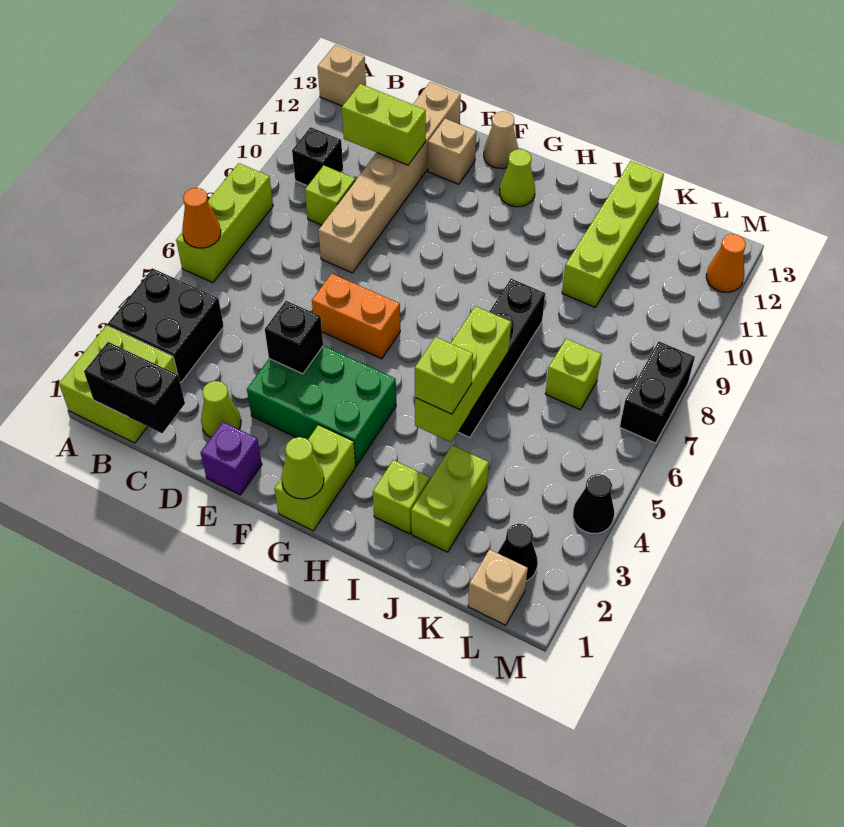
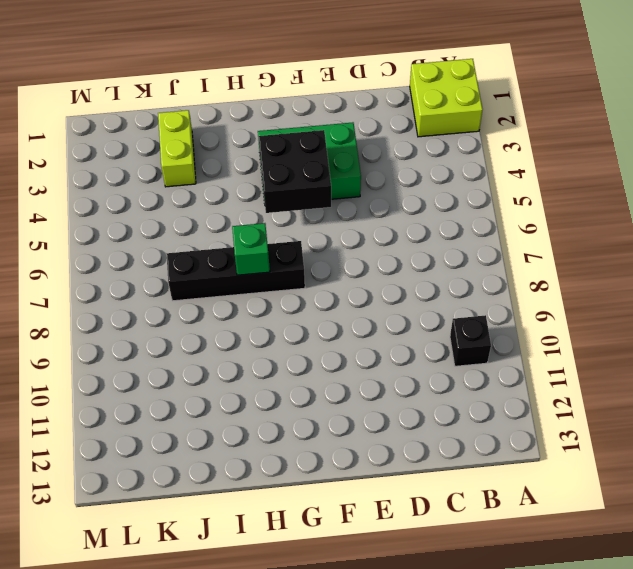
black 2x2 brick [259,130,331,213] -> black 2x2 brick moved to [108,269,224,383]
black 1x4 brick [167,241,305,301] -> black 1x4 brick turned to [458,279,545,438]
green 1x1 brick [232,223,270,275] -> none
none -> lime 1x3 brick [176,163,273,283]
none -> tan 1x1 brick [318,45,366,106]
none -> lime 1x1 brick [305,165,355,225]
none -> lime 1x1 cone [201,381,241,438]

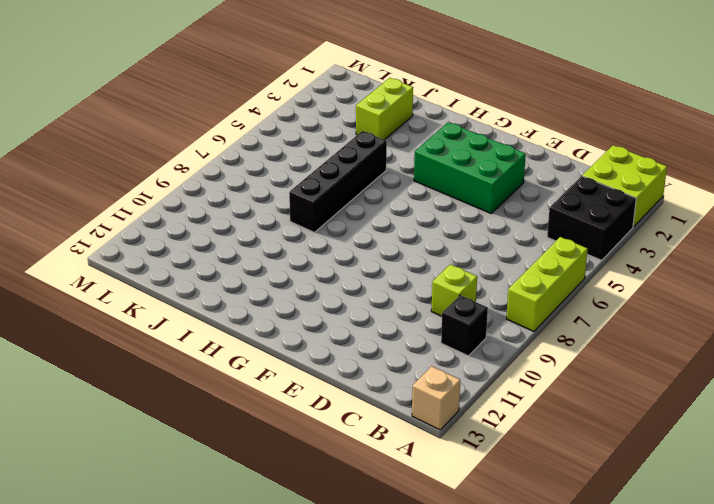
none -> lime 1x1 cone [201,381,241,438]
none -> tan 1x6 brick [318,82,461,273]
none -> purple 1x1 brick [200,422,262,495]
none -> orange 1x2 brick [312,274,400,359]

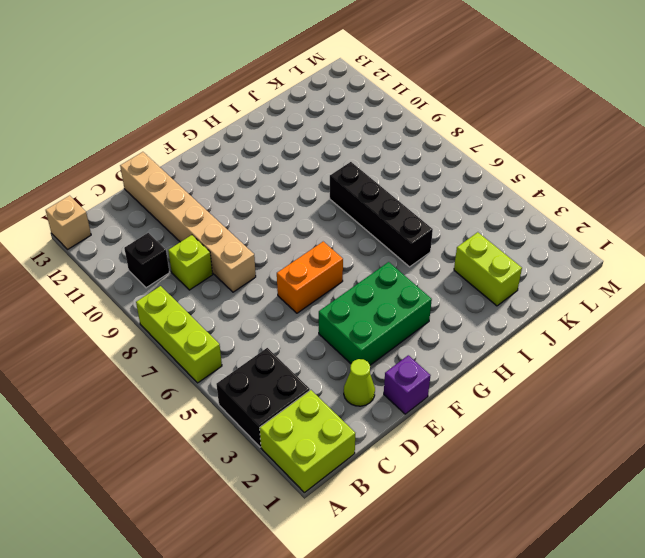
none -> tan 1x1 brick [428,119,476,184]
none -> tan 1x1 cone [484,111,518,169]
none -> lime 1x2 brick [274,425,356,531]
none -> lime 1x1 cone [500,149,535,207]

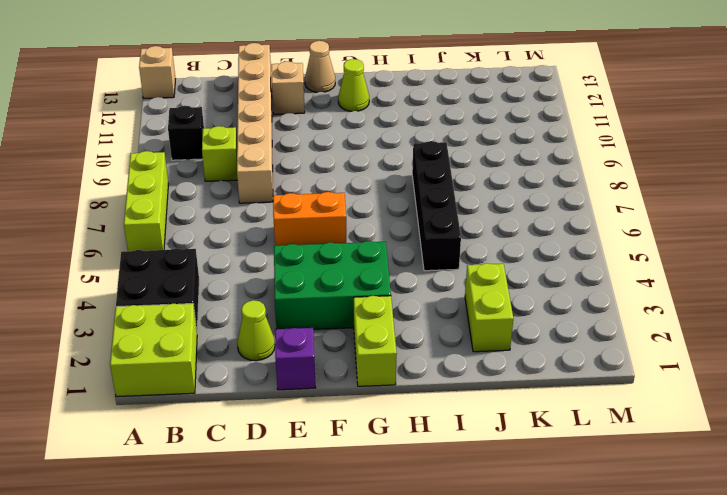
none -> lime 1x1 brick [373,460,430,534]
none -> lime 1x4 brick [562,161,664,307]
none -> lime 1x1 brick [545,339,602,410]
none -> tan 1x1 brick [468,549,528,625]

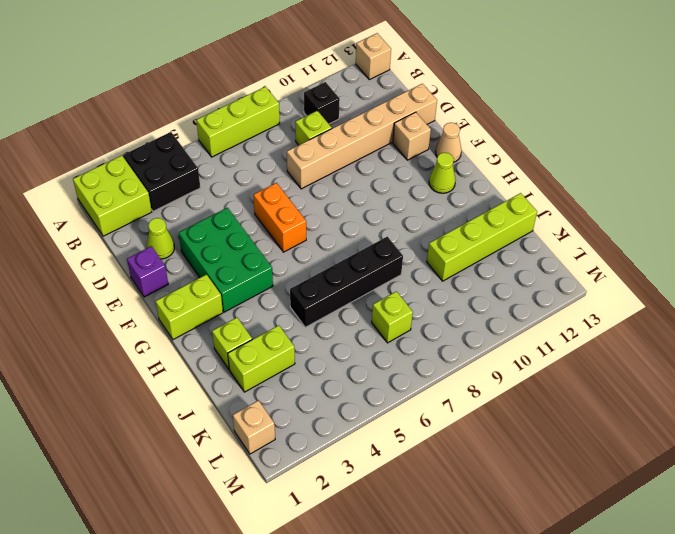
none -> black 1x1 cone [498,524,538,581]
none -> black 1x1 cone [573,474,614,534]
none -> black 1x2 brick [620,342,695,443]
none -> orange 1x1 cone [706,234,746,292]

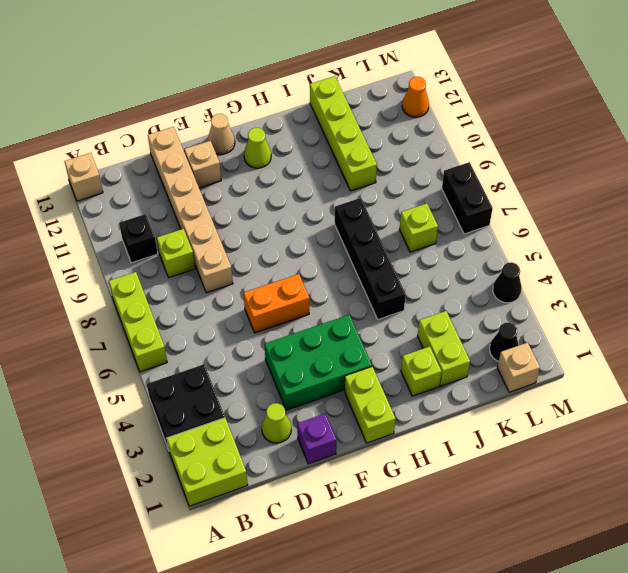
none -> orange 1x1 cone [182,188,221,248]
none -> black 1x2 brick [84,342,185,433]
none -> lime 1x2 brick [342,84,426,165]
none -> black 1x1 brick [265,301,323,374]

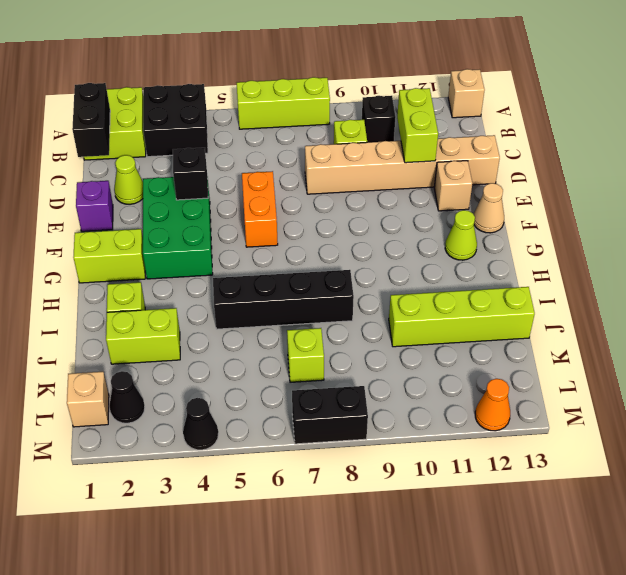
none -> orange 1x1 cone [182,188,221,248]
none -> lime 1x1 cone [282,437,324,499]
none -> lime 1x3 brick [415,306,511,442]
none -> lime 1x1 brick [415,337,473,414]

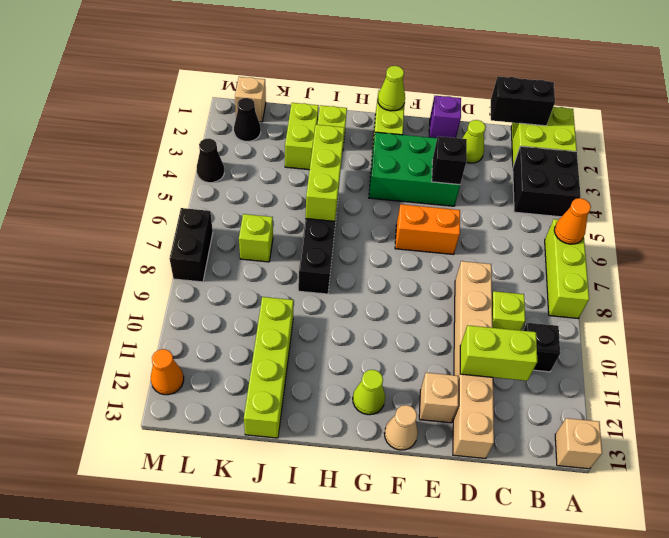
none -> lime 1x1 brick [415,337,473,414]

